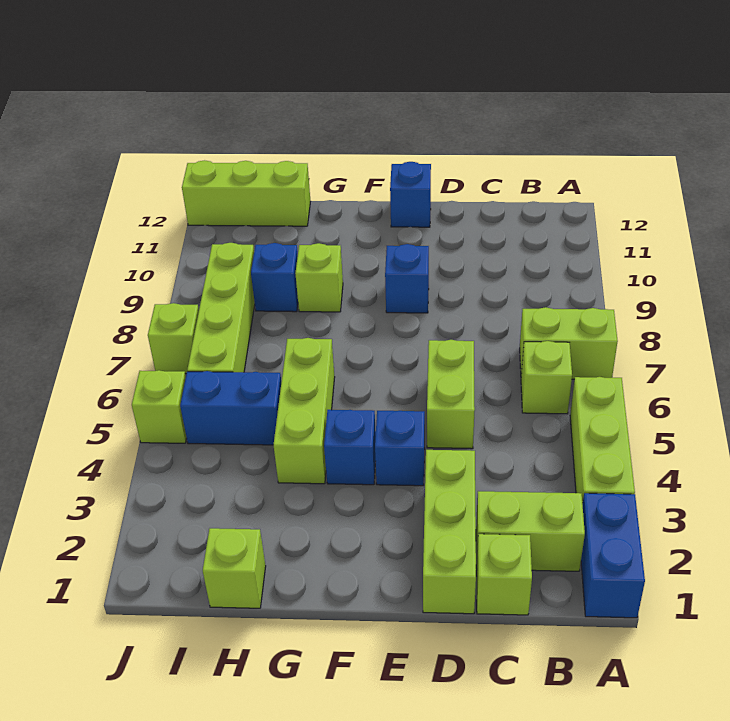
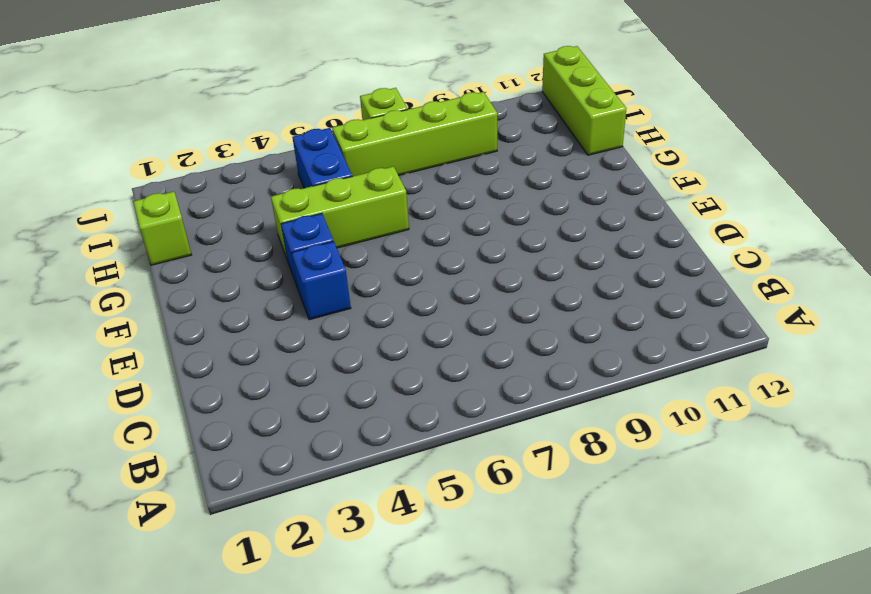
none -> blue 1x2 brick [581,493,645,618]
none -> lime 1x3 brick [570,377,635,504]
none -> lime 1x2 brick [520,307,618,379]

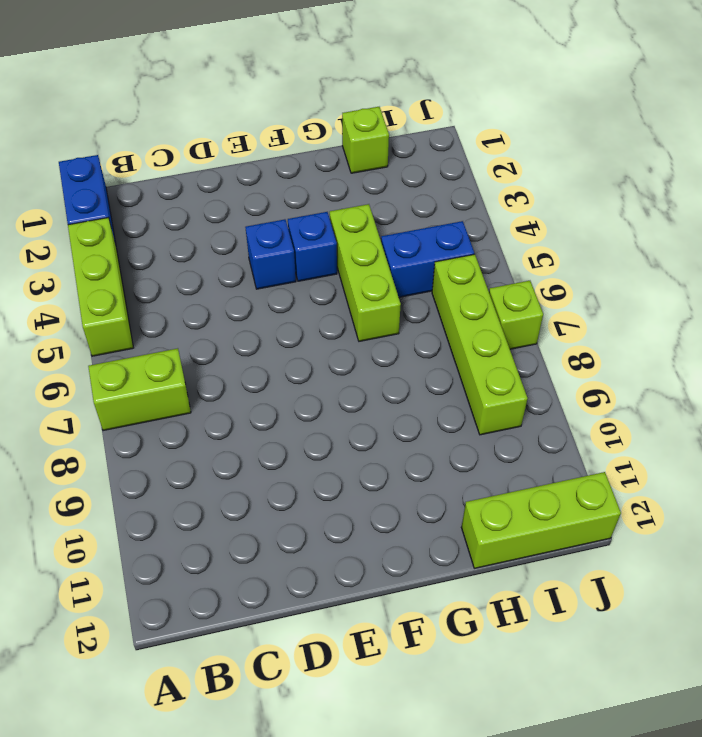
none -> lime 1x2 brick [476,491,585,571]
none -> lime 1x1 brick [521,341,572,414]
none -> lime 1x1 brick [476,534,532,615]

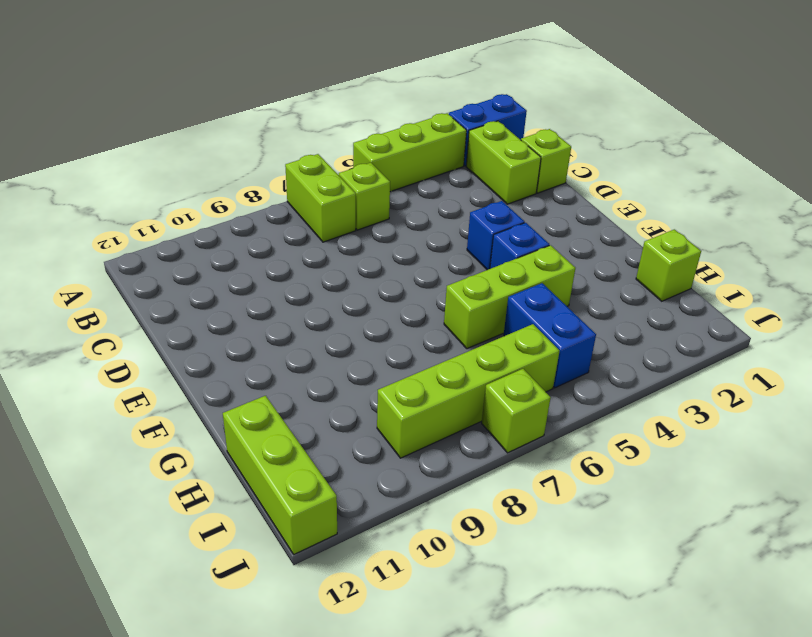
none -> lime 1x3 brick [423,450,476,614]
none -> lime 1x2 brick [427,340,475,449]
none -> blue 1x1 brick [385,244,429,313]

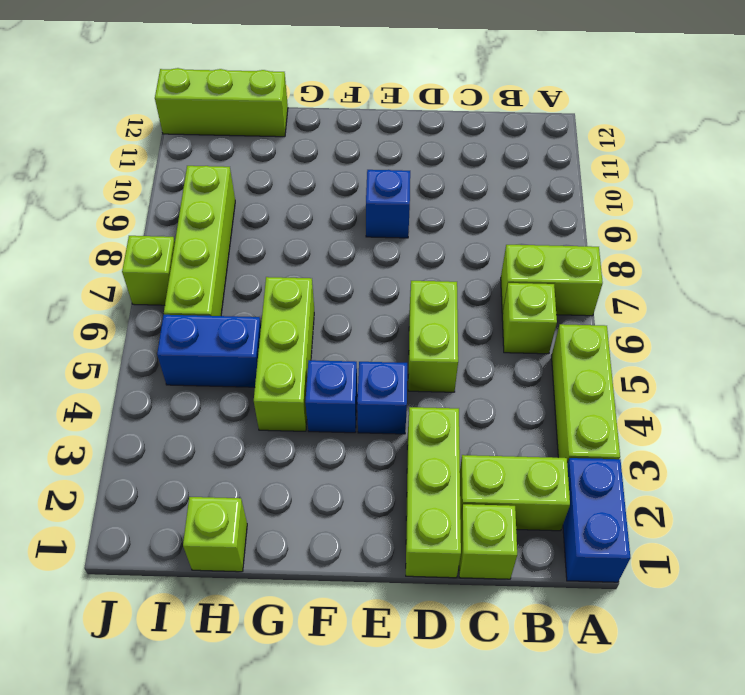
none -> blue 1x1 brick [390,162,431,227]
none -> lime 1x1 brick [295,243,343,312]
none -> blue 1x1 brick [251,243,298,312]

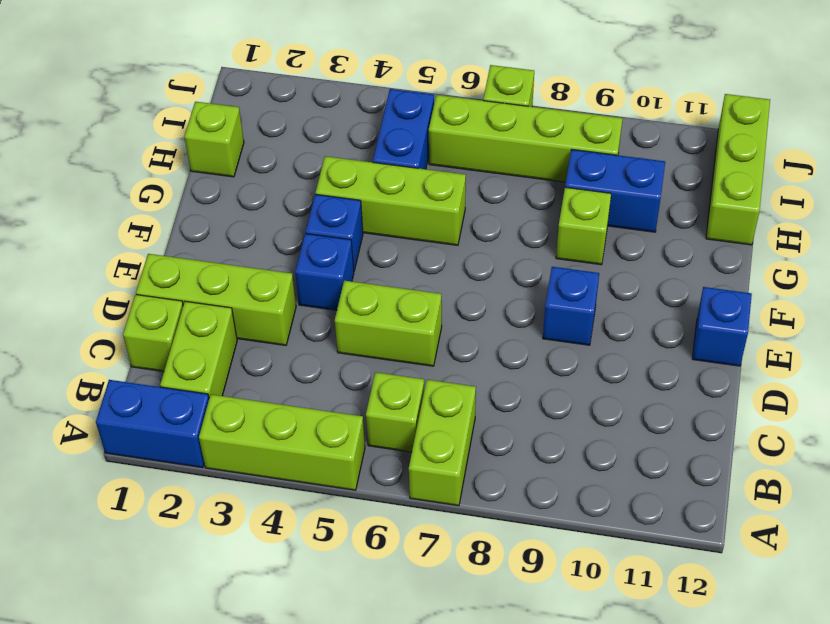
blue 1x2 brick [565,149,665,232] -> blue 1x1 brick [251,243,298,312]
none -> lime 1x1 brick [132,370,187,443]

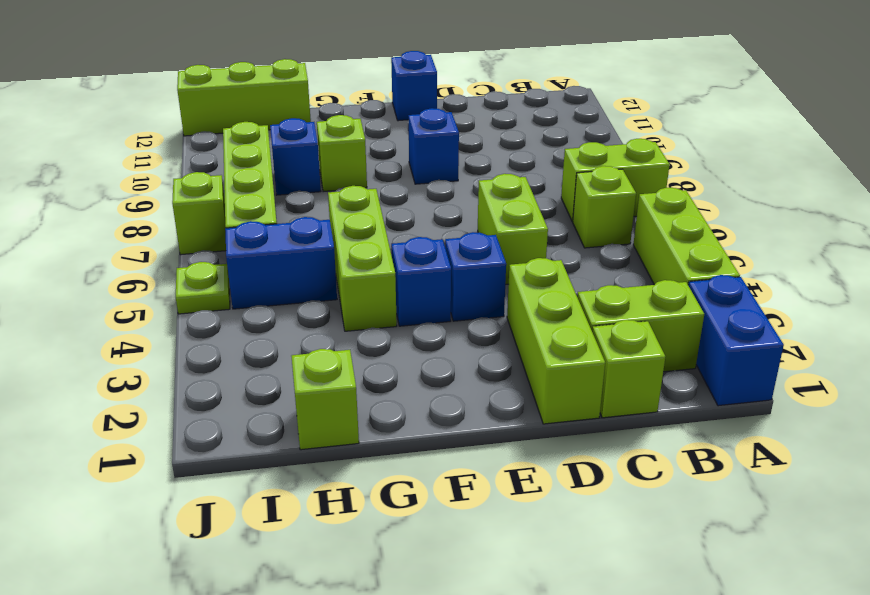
lime 1x1 plate [176,262,230,314] -> lime 1x1 brick [132,370,187,443]

